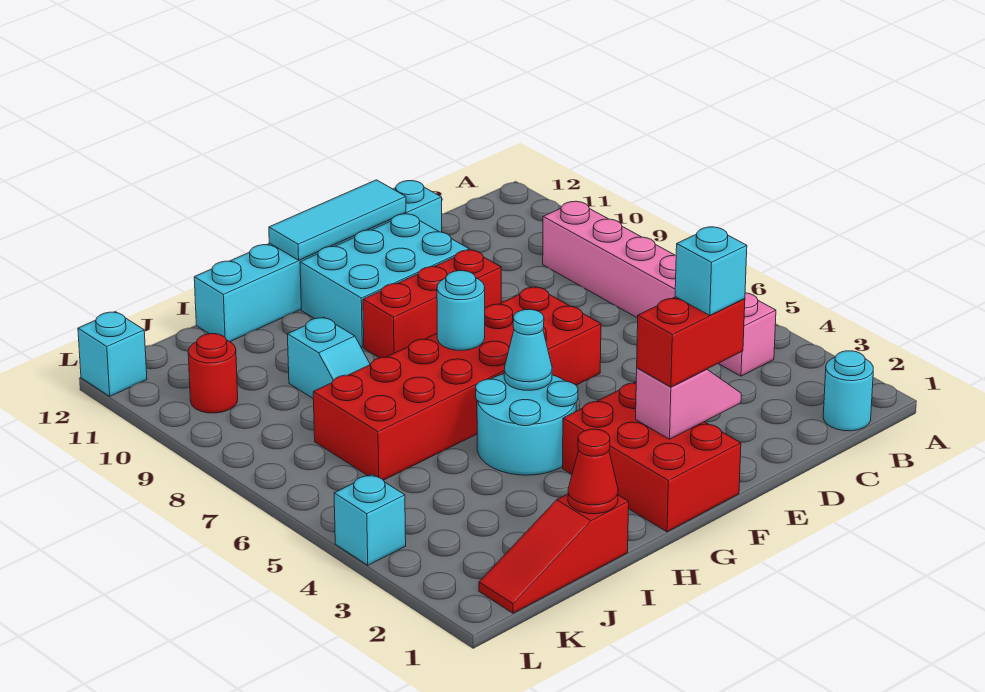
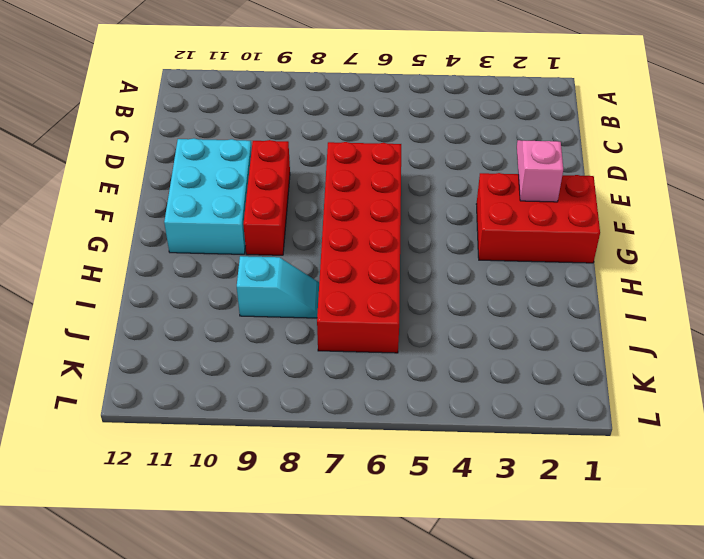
none -> cyan 1x1 round brick [823,351,873,431]
none -> pink 1x6 brick [543,201,776,376]
none -> cyan 1x6 brick [194,181,442,342]

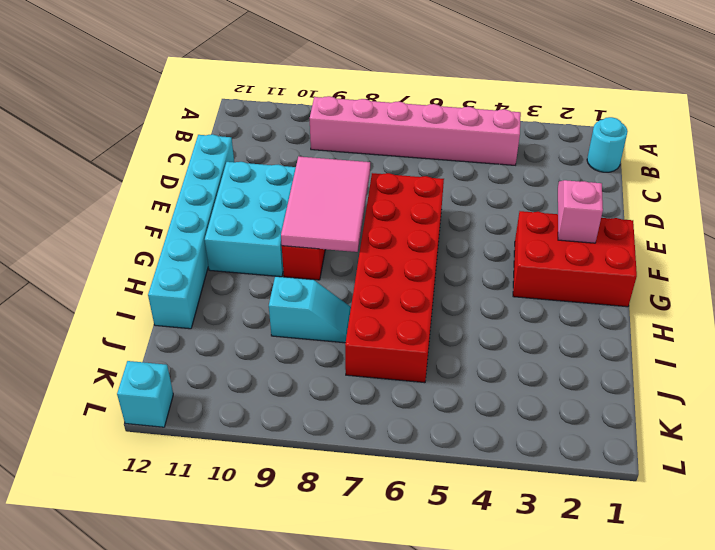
pink 2x3 tile [281,156,370,252] -> none
none -> cyan 2x2 round brick [476,374,578,475]
none -> red 1x3 slope [479,494,629,613]
none -> red 1x1 round brick [188,334,238,413]

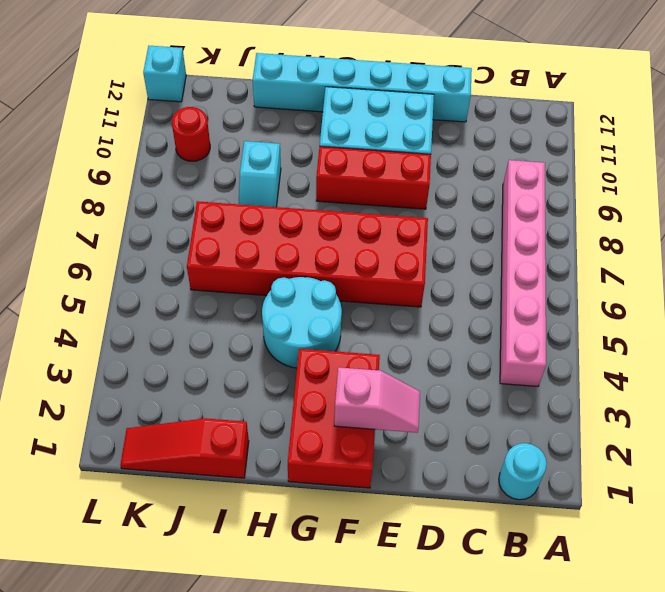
none -> cyan 1x1 brick [334,474,406,565]
none -> cyan 1x3 tile [269,180,406,260]
none -> cyan 1x1 cone [504,309,552,390]

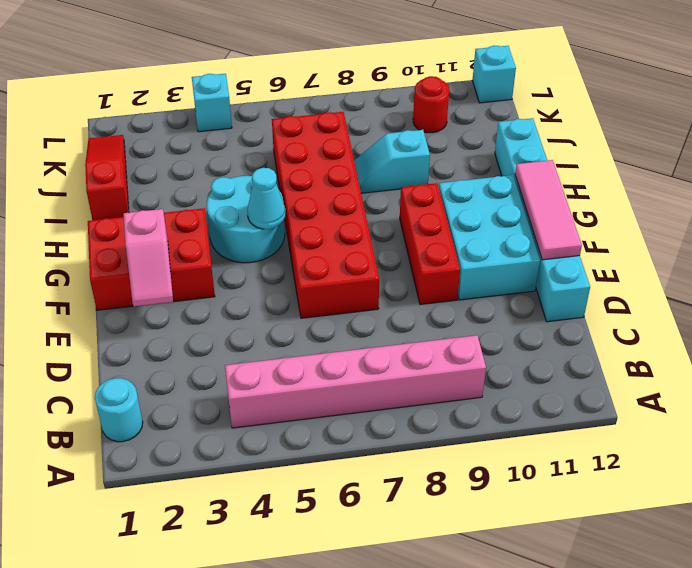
pink 1x3 tile [515,160,582,260] -> cyan 1x3 tile [269,180,406,260]
none -> cyan 1x1 round brick [437,271,485,350]
none -> red 1x1 cone [568,429,618,514]
none -> red 1x2 brick [637,297,745,387]

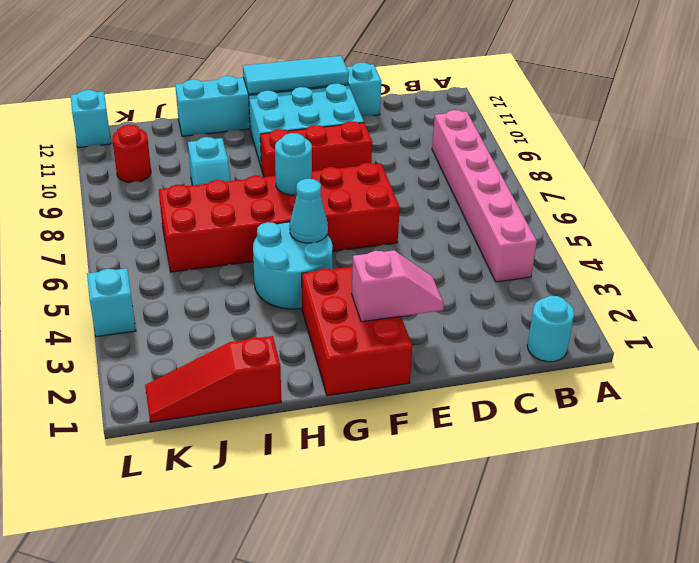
none -> red 1x1 cone [568,429,618,514]
none -> red 1x2 brick [637,297,745,387]
none -> cyan 1x1 brick [675,227,747,315]

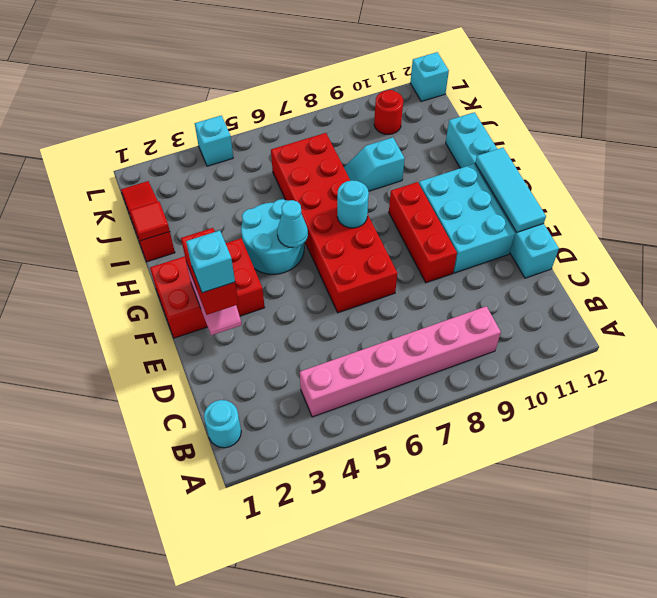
red 1x1 tile [130,201,170,241] -> red 1x1 cone [568,429,618,514]

